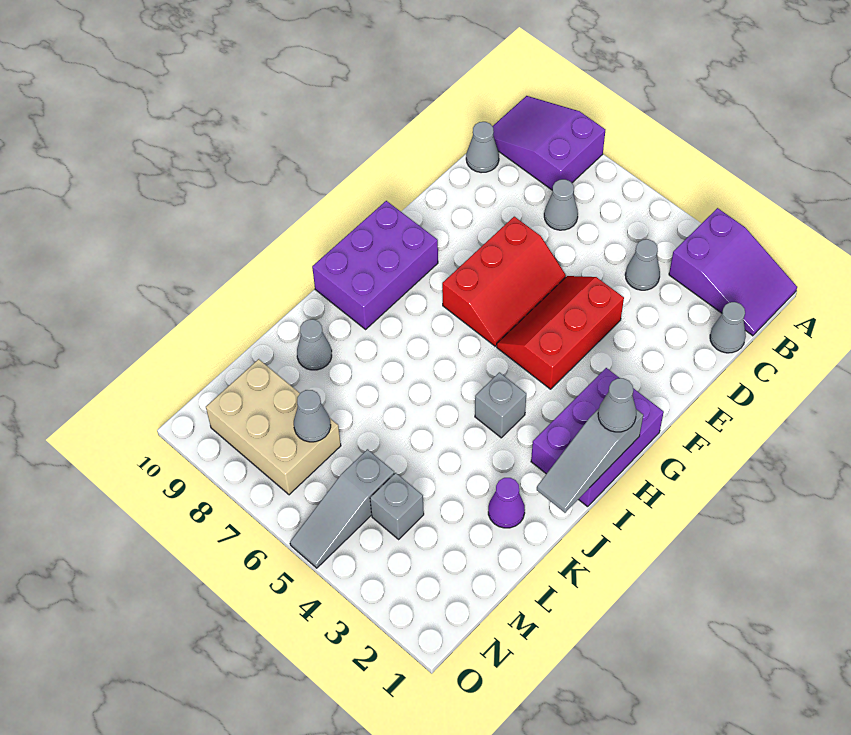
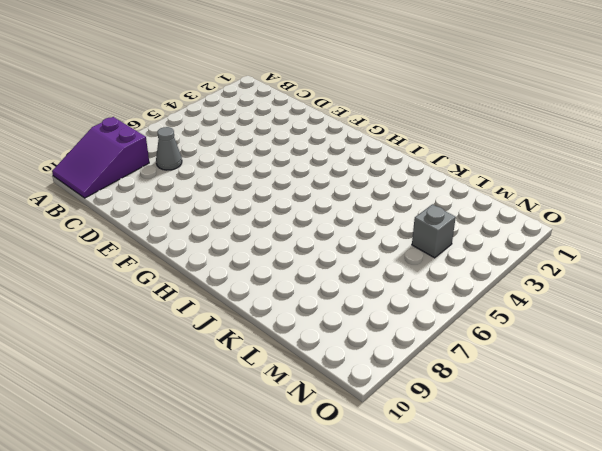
none -> purple 2x3 slope [669,208,797,336]
none -> grey 1x1 cone [710,302,746,353]
none -> grey 1x1 cone [625,239,660,290]

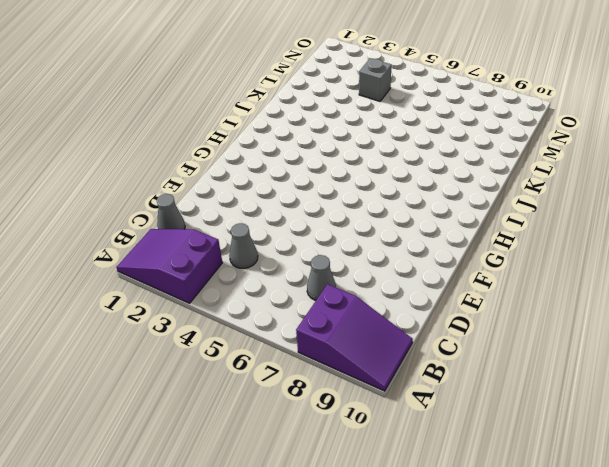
none -> grey 1x1 cone [466,122,499,173]
none -> red 2x3 slope [497,276,624,389]
none -> red 2x3 slope [442,217,566,346]

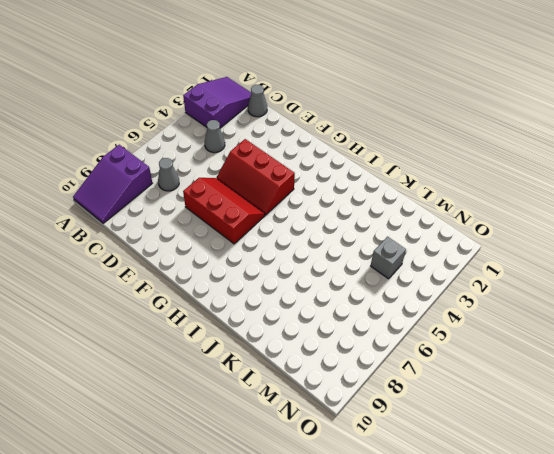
none -> grey 1x1 cone [466,122,499,173]
none -> purple 2x3 brick [531,368,664,507]
none -> purple 2x3 brick [312,201,438,329]

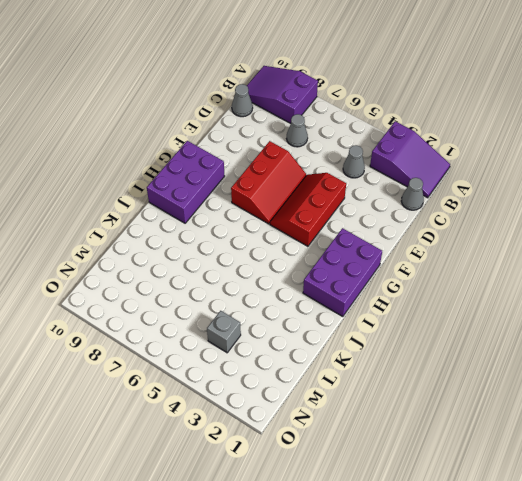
none -> grey 1x1 brick [475,372,526,438]
none -> purple 1x1 cone [488,478,525,528]
none -> grey 1x1 cone [297,319,332,370]

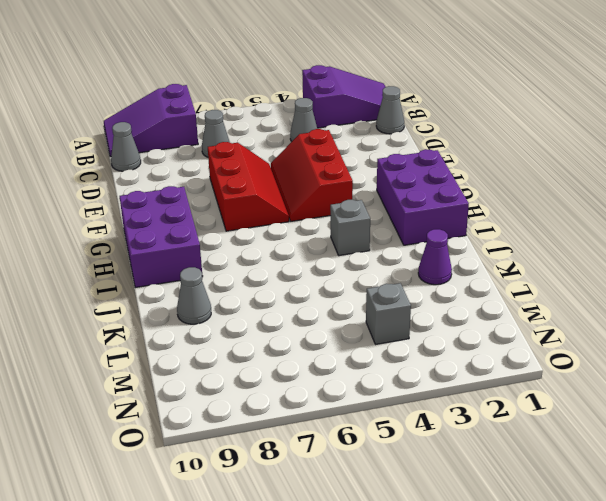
none -> grey 1x3 slope [290,449,394,568]
none -> tan 2x3 brick [206,359,341,495]
none -> grey 1x3 slope [537,409,643,513]

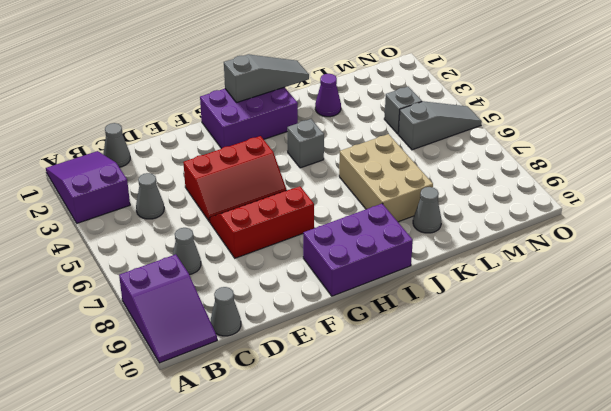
tan 2x3 brick [339,134,433,222] -> tan 2x3 brick moved to [206,359,341,495]
none -> grey 1x1 cone [294,390,331,442]
none -> grey 1x1 cone [598,378,636,432]

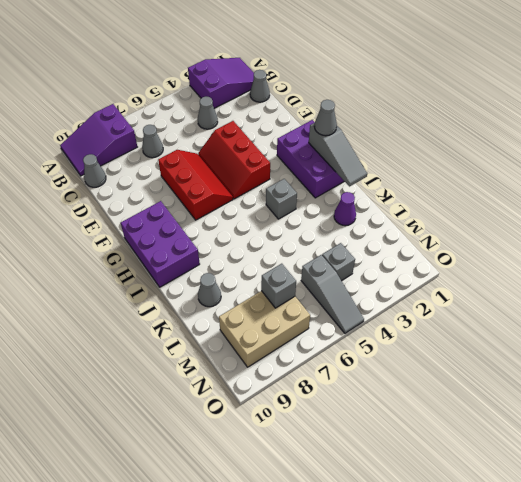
grey 1x1 brick [261,264,296,308] -> grey 1x1 cone [294,390,331,442]

